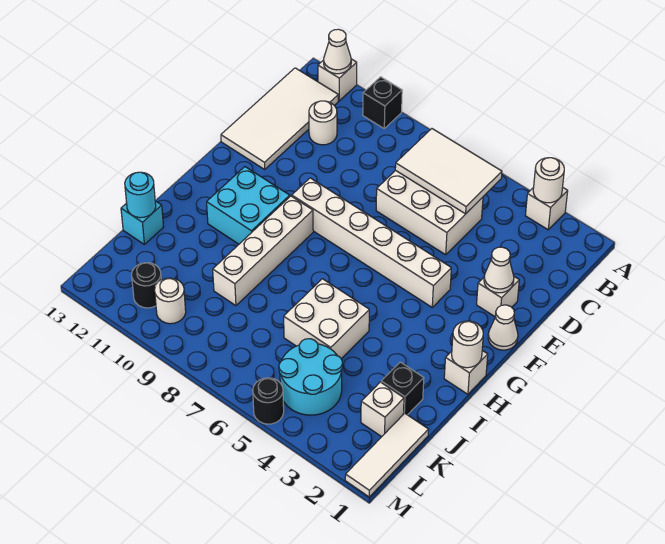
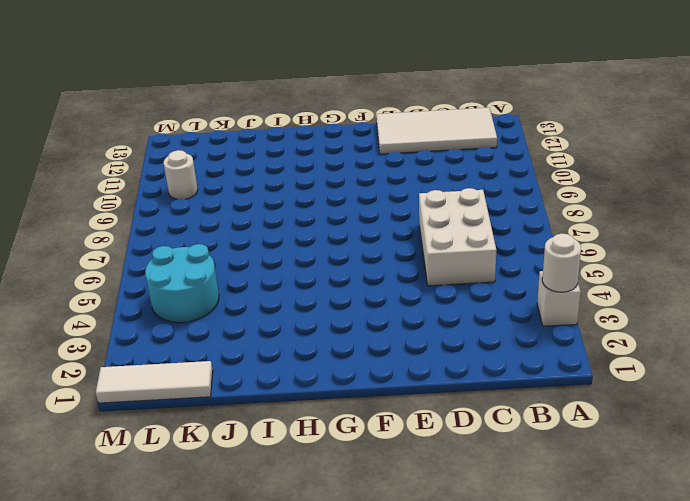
none -> black 1x1 brick [363,77,402,128]
none -> white 1x1 brick [318,59,357,101]
none -> white 1x1 round brick [309,101,337,145]

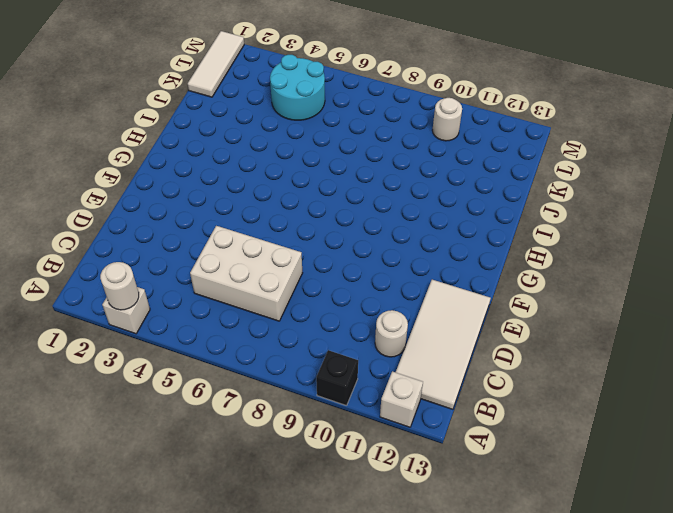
none -> white 1x1 brick [477,277,519,317]
none -> white 1x1 cone [488,305,518,350]
none -> white 1x6 brick [292,178,451,307]

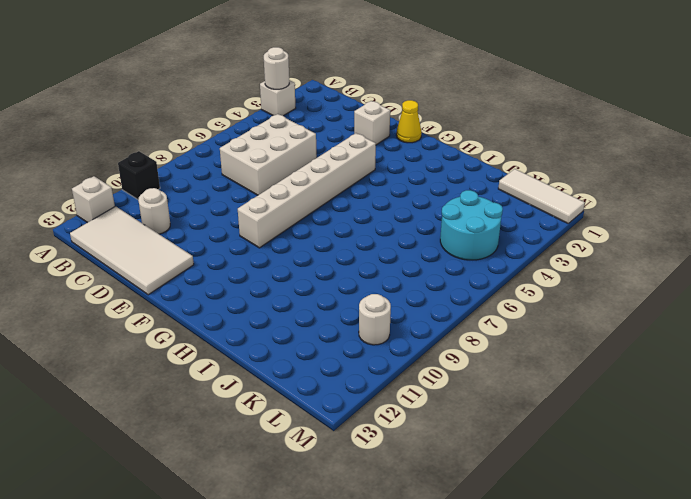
yellow 1x1 cone [396,100,422,143] -> white 1x1 cone [488,305,518,350]
none -> white 1x4 brick [213,196,313,306]
none -> cyan 2x2 brick [207,167,290,244]
none -> white 1x1 brick [444,351,488,394]

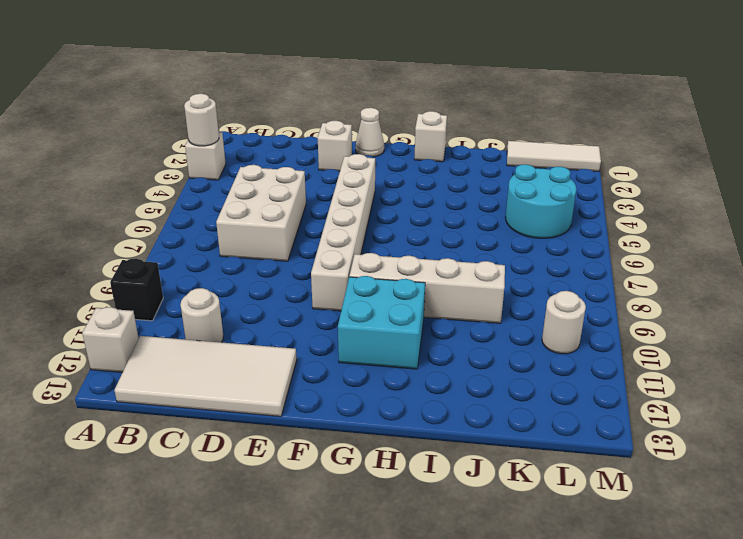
none -> white 2x2 brick [284,279,369,359]
none -> black 1x1 brick [381,362,424,415]
none -> cyan 1x1 brick [121,201,163,244]

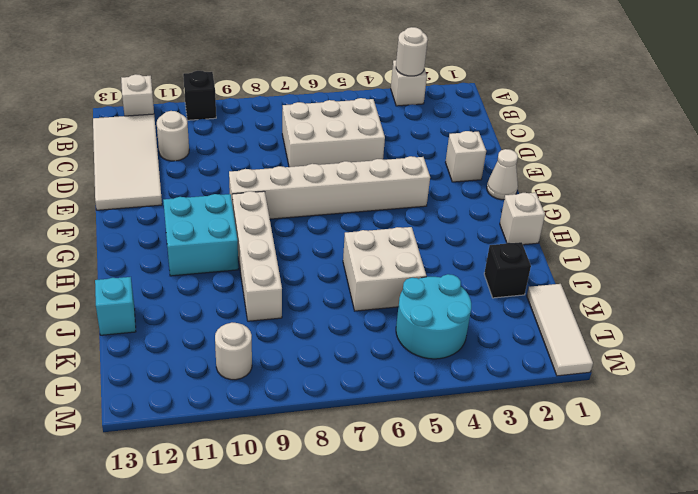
none -> white 1x1 brick [361,382,404,437]
none -> black 1x1 round brick [132,263,161,308]
none -> black 1x1 round brick [253,378,284,424]

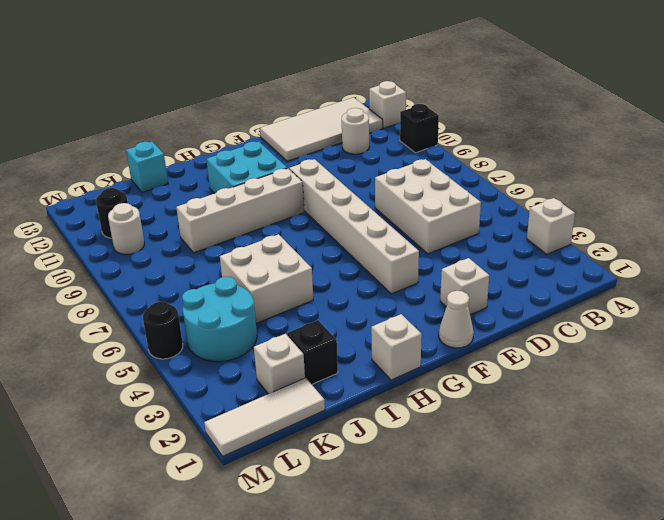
none -> white 1x1 round brick [533,158,564,203]
none -> white 1x1 cone [324,29,351,74]
none -> white 2x3 tile [395,129,502,214]

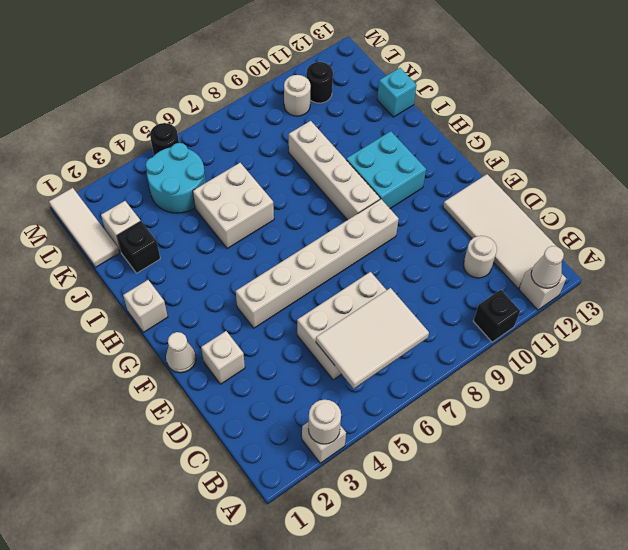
none -> white 1x1 cone [484,247,514,293]
none -> white 1x1 round brick [452,321,483,368]
none -> cyan 1x1 round brick [125,172,156,218]

